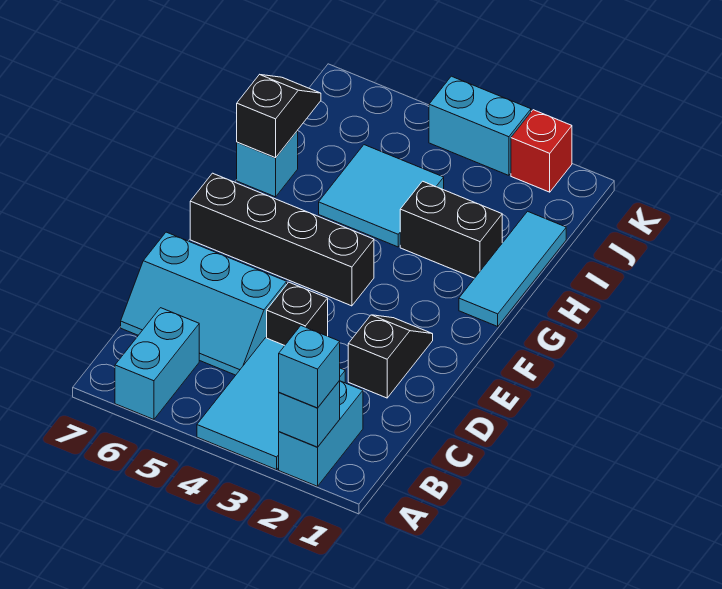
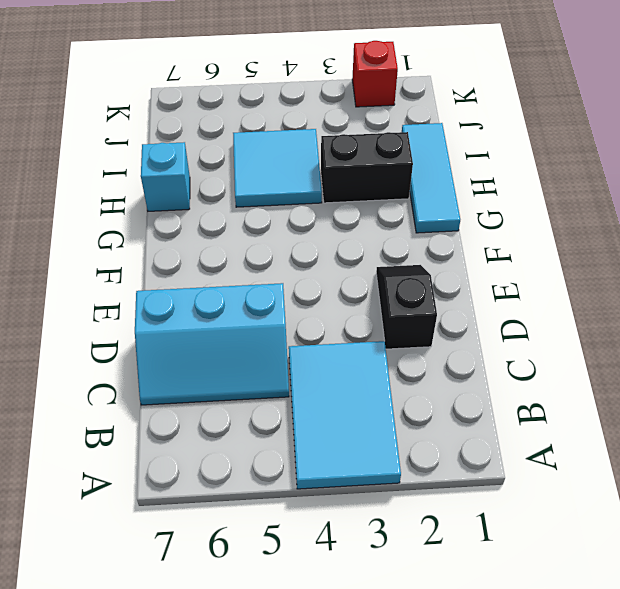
none -> cyan 1x2 brick [279,381,363,486]
none -> cyan 1x2 brick [115,308,199,419]
none -> black 1x1 brick [267,282,328,345]

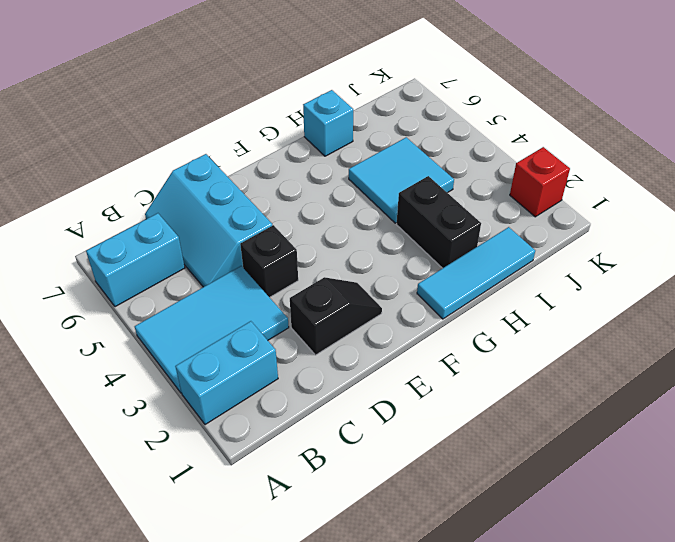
none -> black 1x4 brick [190,173,374,306]
none -> cyan 1x2 brick [429,76,531,175]
none -> cyan 1x1 brick [279,381,340,447]

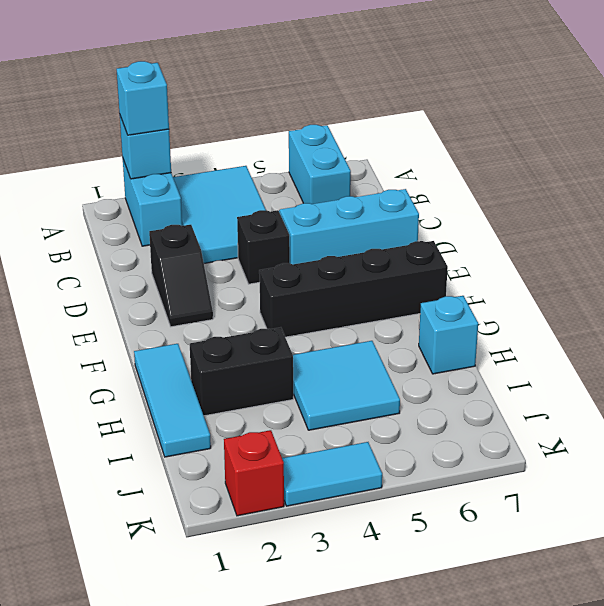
cyan 1x2 tile [282,442,382,506] -> cyan 1x2 brick [429,76,531,175]
none -> black 1x2 slope [237,74,321,158]

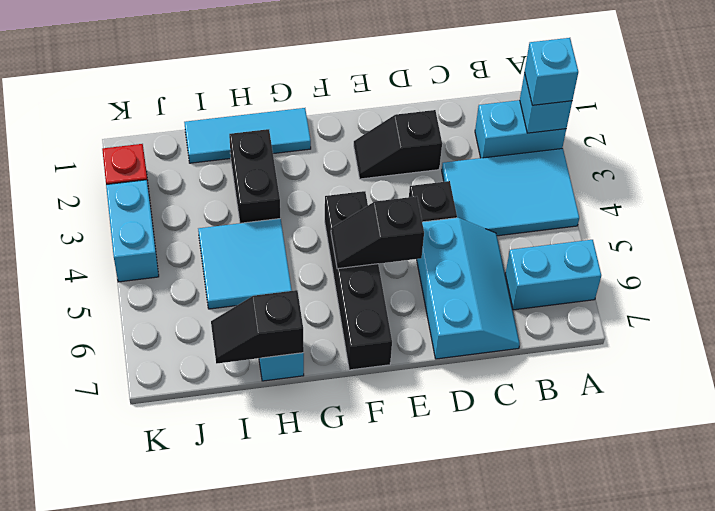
black 1x2 slope [331,196,424,269] -> none

